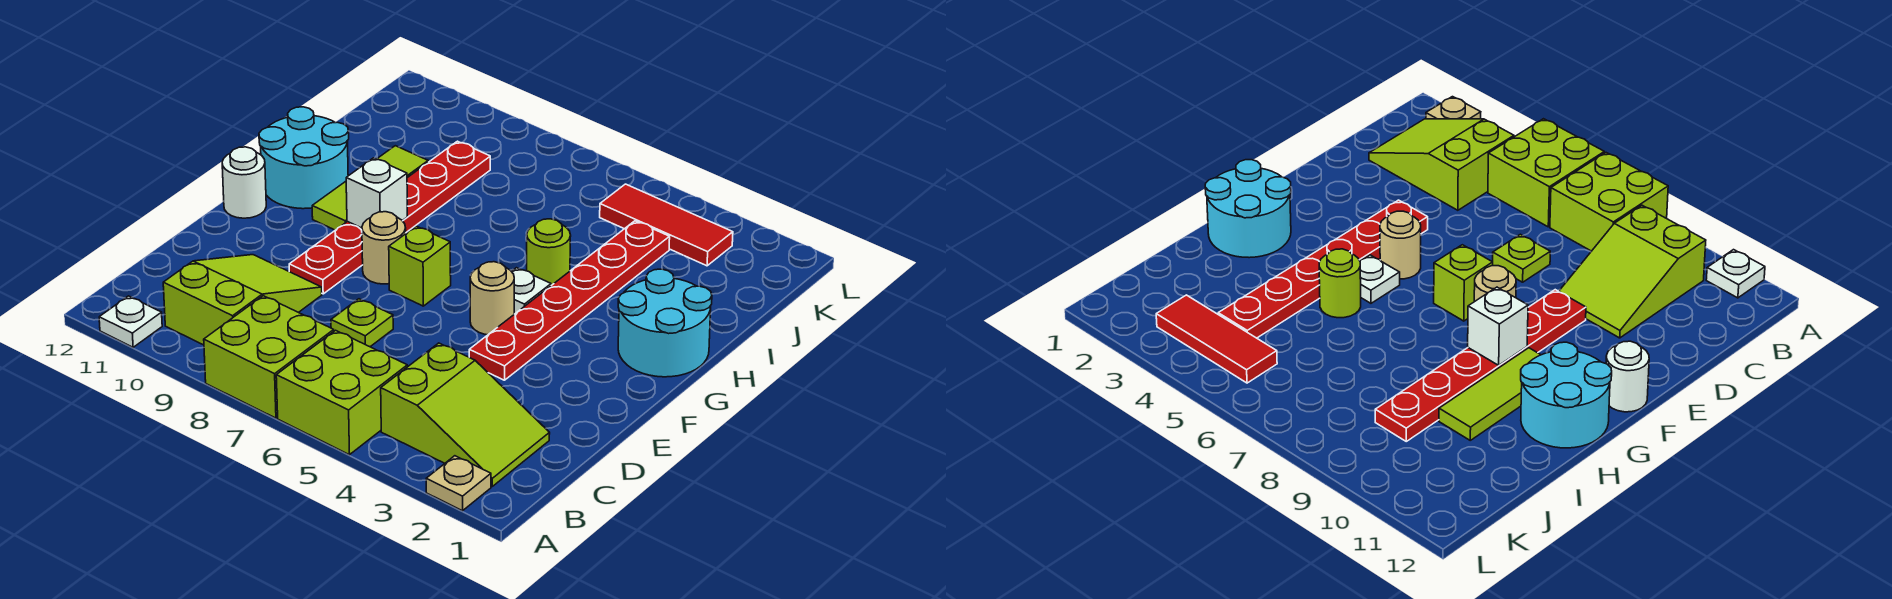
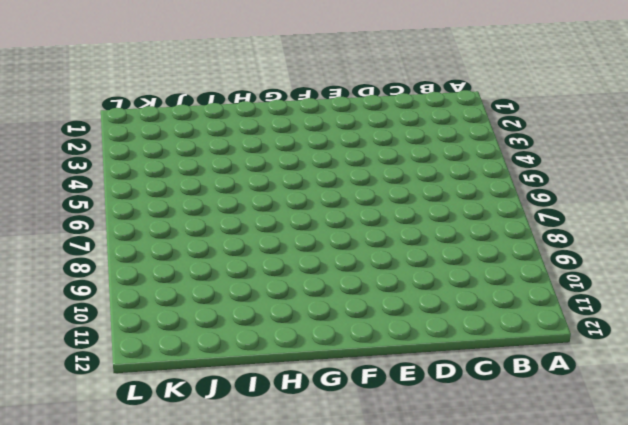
none -> tan 1x1 plate [426,456,491,511]
none -> lime 2x2 brick [276,330,407,455]
none -> lime 2x2 brick [204,296,334,418]

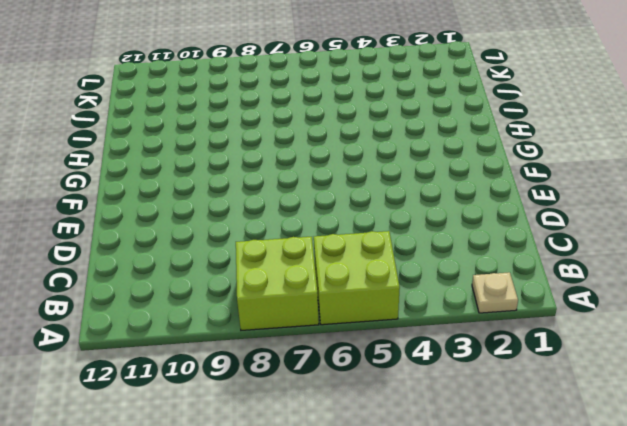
none -> white 1x1 plate [99,296,162,347]
none -> lime 2x3 slope [381,343,550,486]
none -> lime 2x3 slope [163,255,322,345]

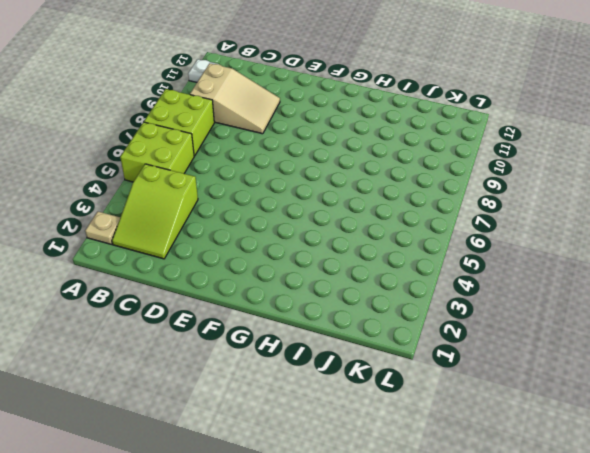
tan 2x3 slope [190,63,280,134] -> lime 2x3 slope [163,255,322,345]
none -> lime 1x1 plate [331,299,393,347]
none -> red 1x6 plate [469,221,670,380]
none -> red 1x6 plate [289,141,490,294]

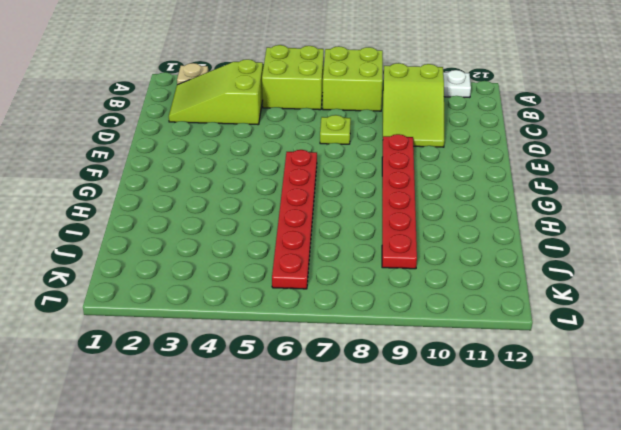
red 1x6 plate [272,150,317,289] -> red 1x6 plate moved to [469,221,670,380]
none -> tan 1x1 round brick [470,262,514,335]
none -> lime 1x1 brick [389,226,451,306]
none -> tan 1x1 round brick [362,212,406,284]

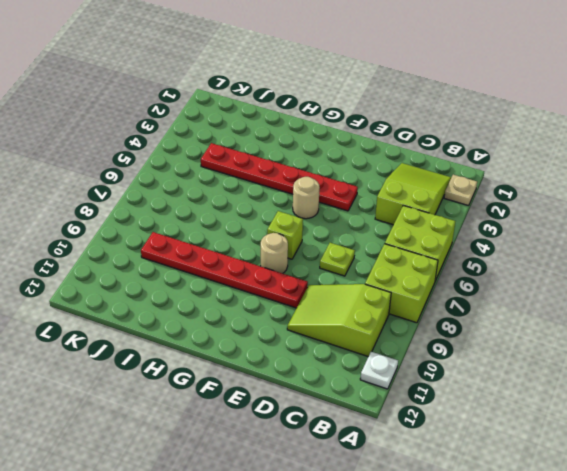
none -> white 1x1 round brick [222,147,266,218]
none -> cyan 2x2 round brick [618,269,712,377]
none -> white 1x1 plate [511,268,551,314]

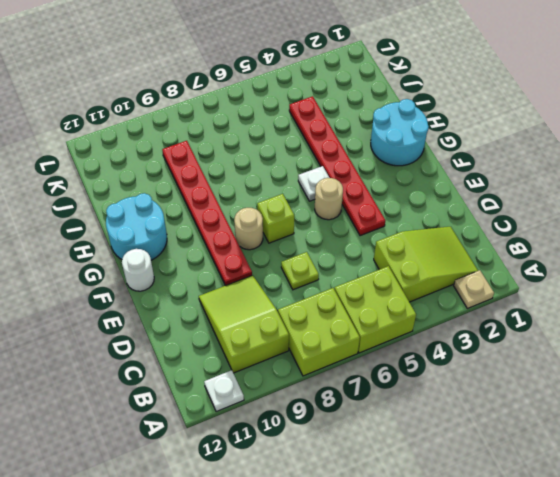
none -> lime 1x3 tile [312,146,428,230]
none -> lime 1x1 round brick [527,219,571,285]
none -> red 1x3 tile [600,184,733,266]

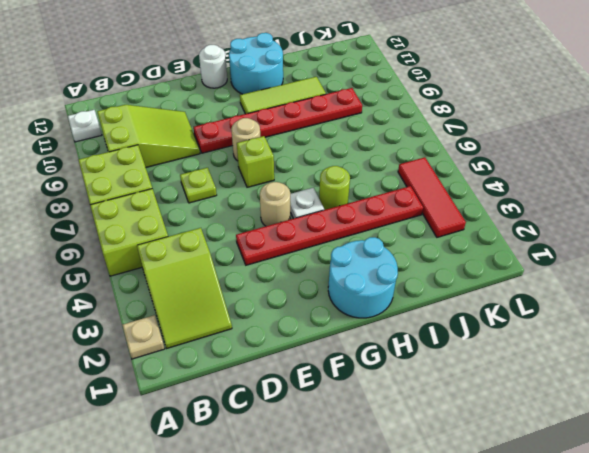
none -> white 1x1 brick [346,158,407,228]

